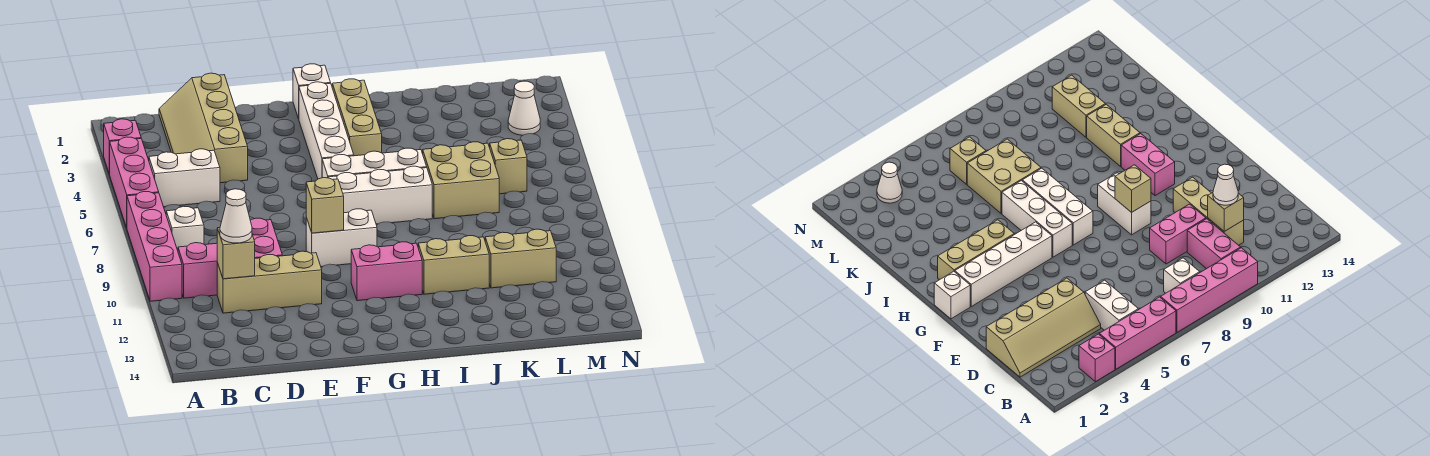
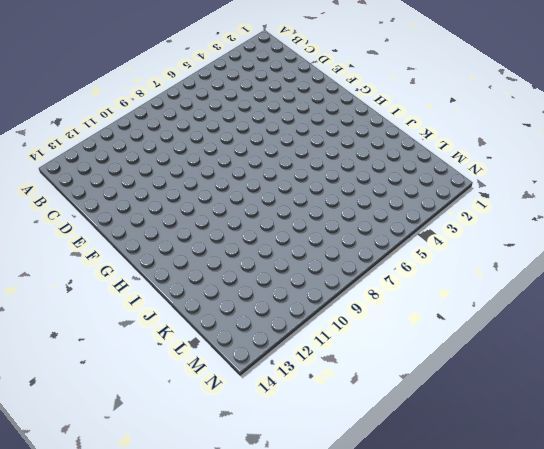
none -> pink 1x1 brick [104,119,141,174]
none -> pink 1x3 brick [110,137,159,228]
none -> pink 1x4 brick [127,192,182,301]

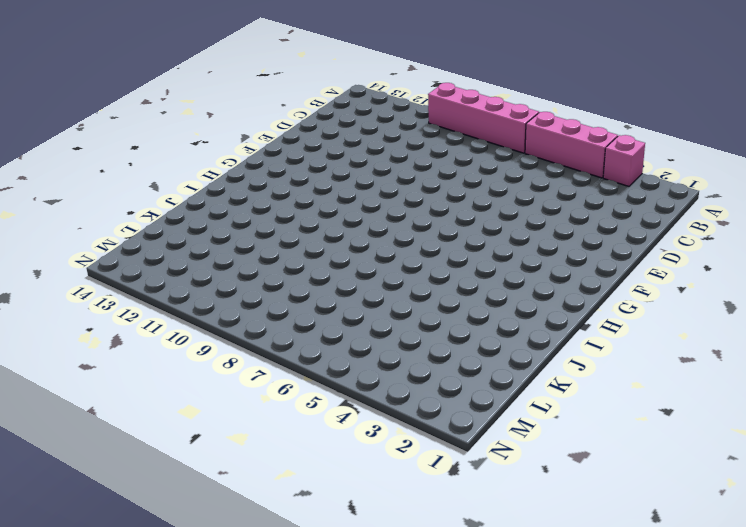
none -> white 1x2 brick [149,149,220,207]
none -> white 1x1 brick [166,206,204,250]
none -> pink 1x2 brick [178,243,217,298]

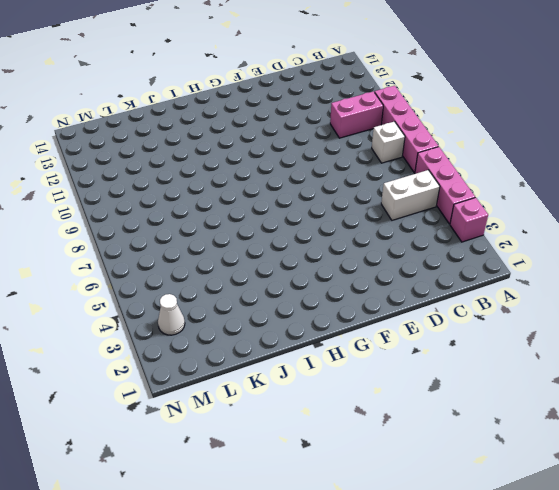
none -> tan 2x4 slope [159,73,248,183]
none -> tan 1x3 brick [217,251,322,313]
none -> pink 1x2 brick [250,218,282,258]

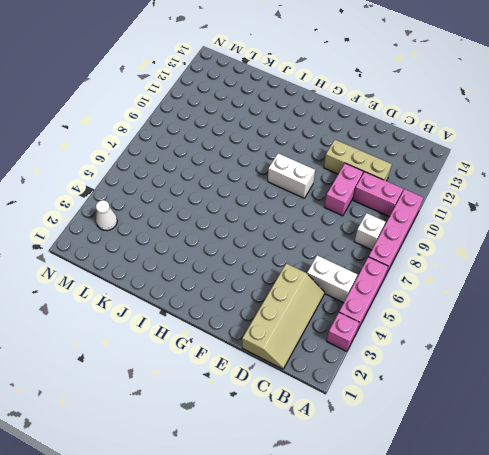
none -> white 1x1 brick [293,64,330,119]
none -> white 1x4 brick [299,82,354,179]
none -> white 1x3 brick [322,148,427,178]

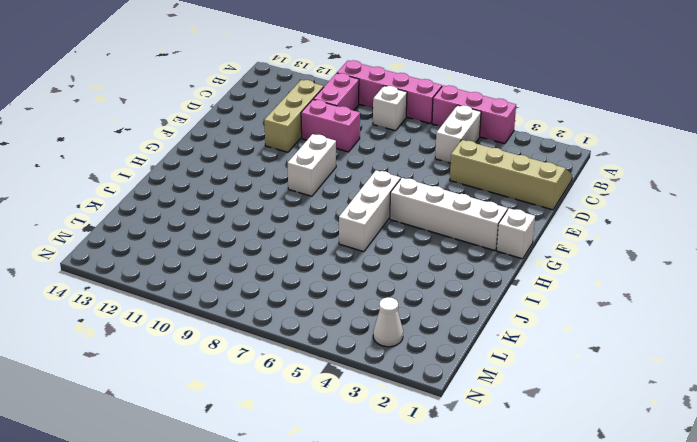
none -> pink 1x1 brick [104,119,141,174]
none -> white 1x3 brick [328,166,432,224]
none -> pink 1x2 brick [351,242,422,301]

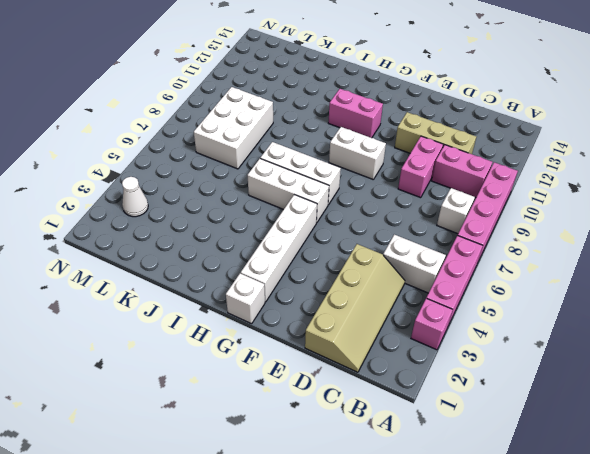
white 2x3 brick [194,87,273,169] -> tan 2x2 brick [423,142,499,219]
none -> tan 1x3 brick [332,79,382,156]
none -> tan 1x2 brick [418,236,489,294]
none -> tan 1x2 brick [485,229,556,288]

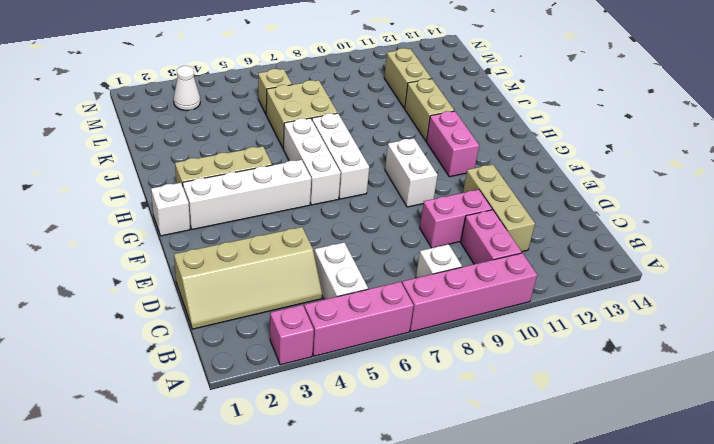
none -> tan 1x1 brick [217,228,255,279]
none -> tan 1x1 brick [306,178,344,233]
none -> white 1x1 cone [220,189,252,243]

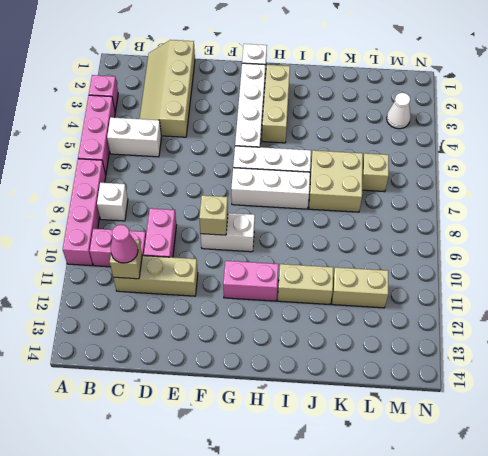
pink 1x1 cone [111,225,138,263] -> white 1x1 cone [220,189,252,243]

